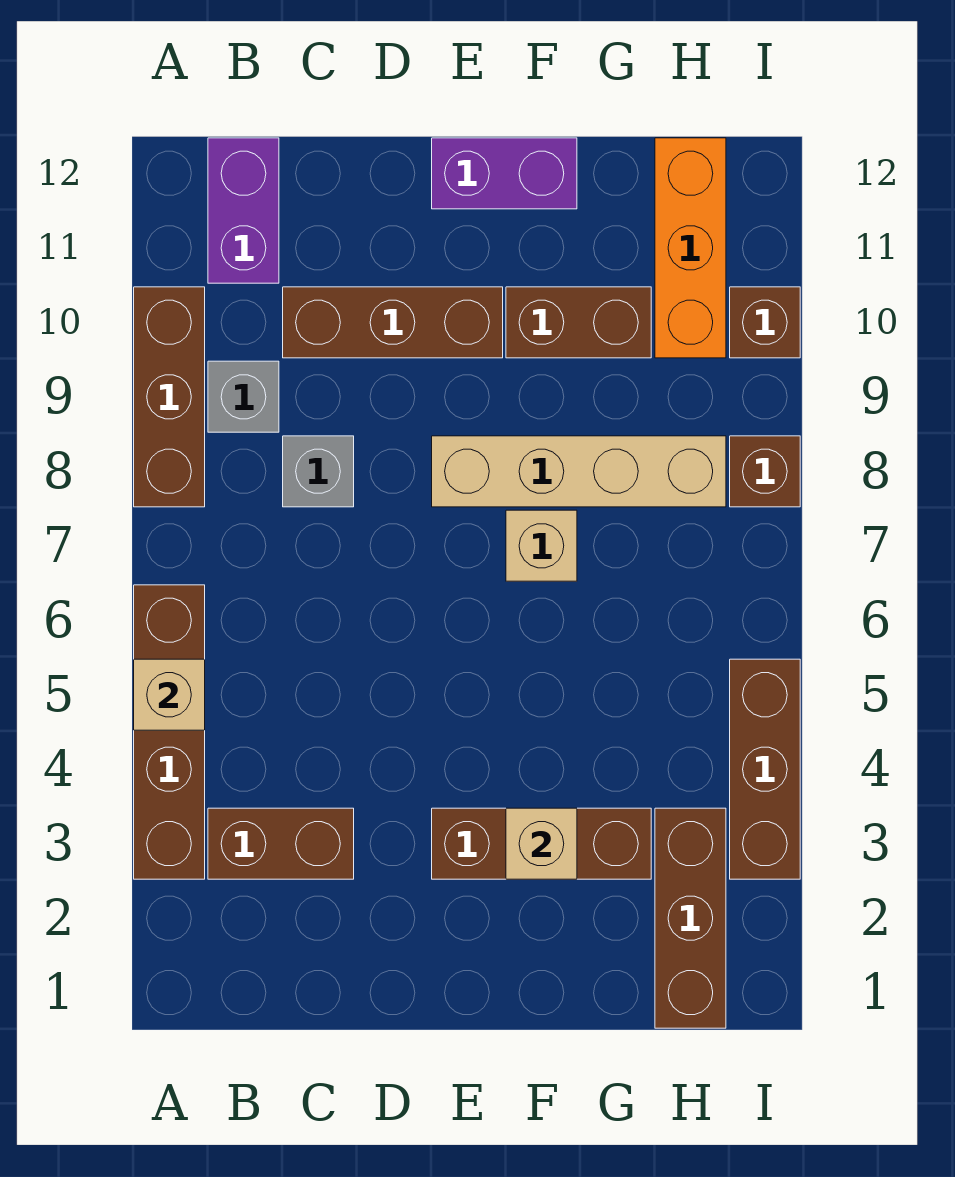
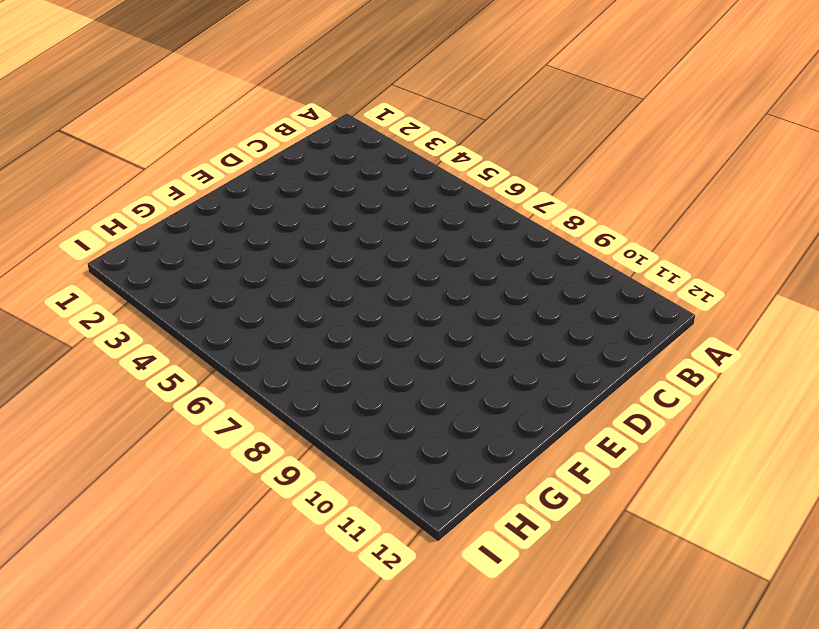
none -> brown 1x4 brick [134,585,205,879]
none -> brown 1x3 brick [134,287,205,507]
none -> brown 1x2 brick [208,808,354,879]

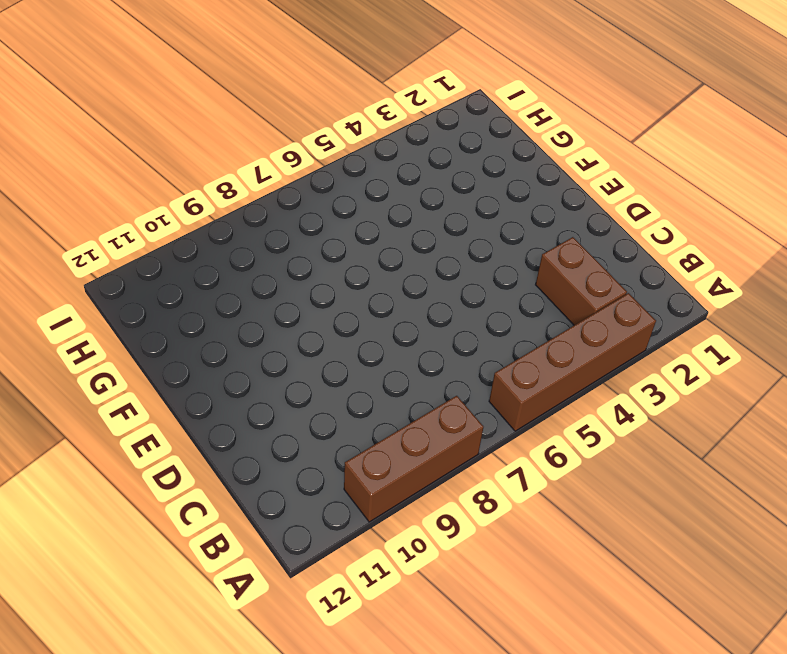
none -> grey 1x1 brick [208,361,279,432]
none -> purple 1x2 brick [208,138,279,283]
none -> grey 1x1 brick [283,436,354,507]

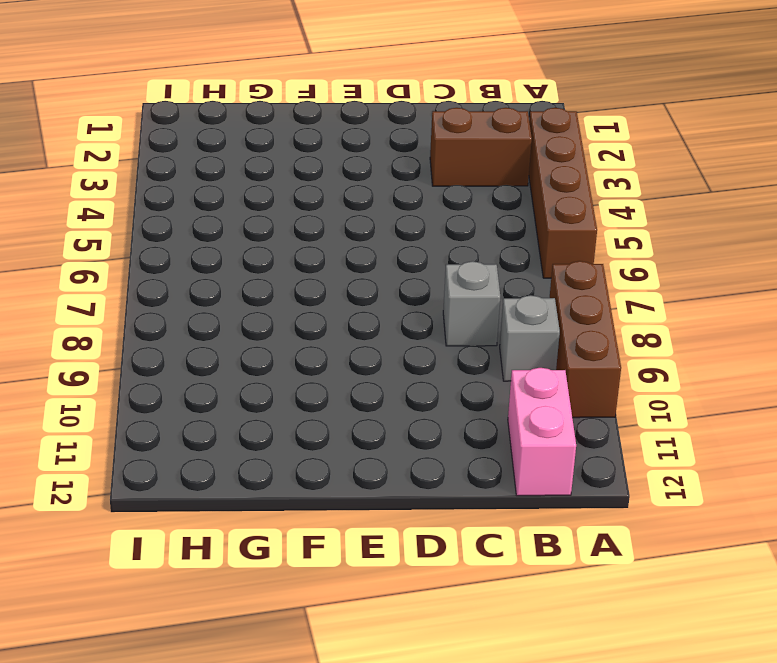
pink 1x2 brick [508,368,576,496] -> purple 1x2 brick [208,138,279,283]
none -> brown 1x3 brick [283,287,503,358]
none -> brown 1x3 brick [432,808,651,879]
none -> tan 1x4 brick [432,436,726,507]

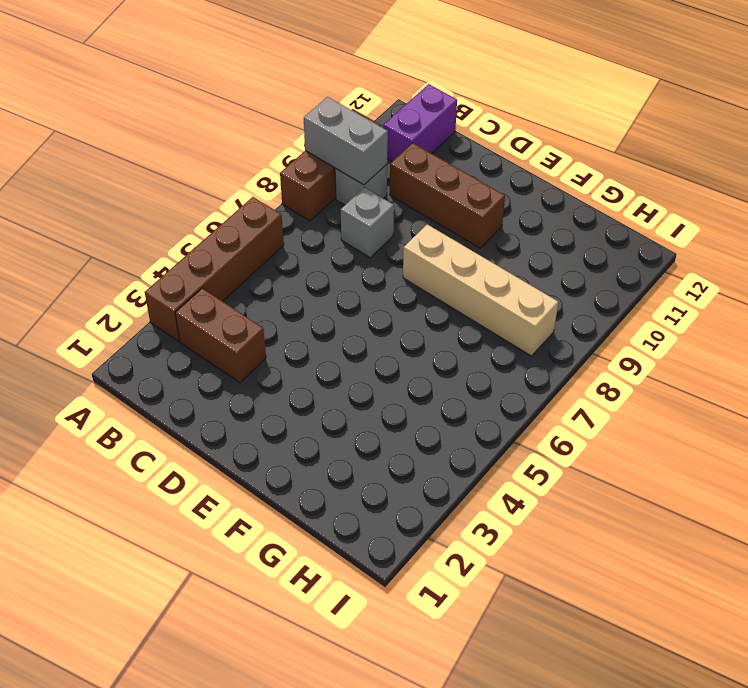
grey 1x2 brick [304,97,388,185] -> none
none -> brown 1x3 brick [432,808,651,879]
none -> purple 1x2 brick [432,138,577,209]
none -> tan 1x1 brick [506,510,577,581]

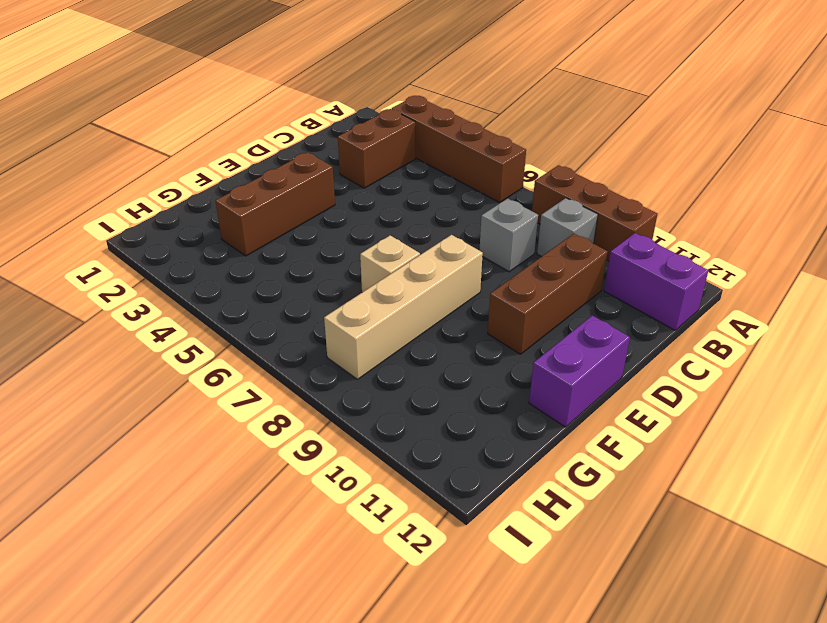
none -> brown 1x2 brick [506,287,651,358]
none -> brown 1x3 brick [655,808,726,1028]
none -> orange 1x3 brick [655,138,726,358]

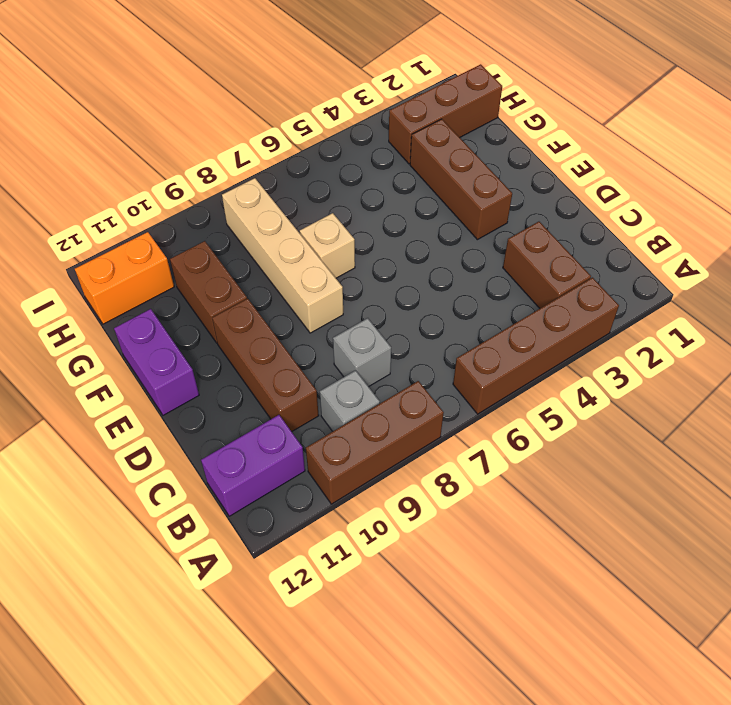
orange 1x2 brick [75,232,174,324] -> orange 1x3 brick [655,138,726,358]
none -> brown 1x3 brick [730,659,800,879]
none -> brown 1x1 brick [730,436,800,507]
none -> brown 1x1 brick [730,287,800,358]

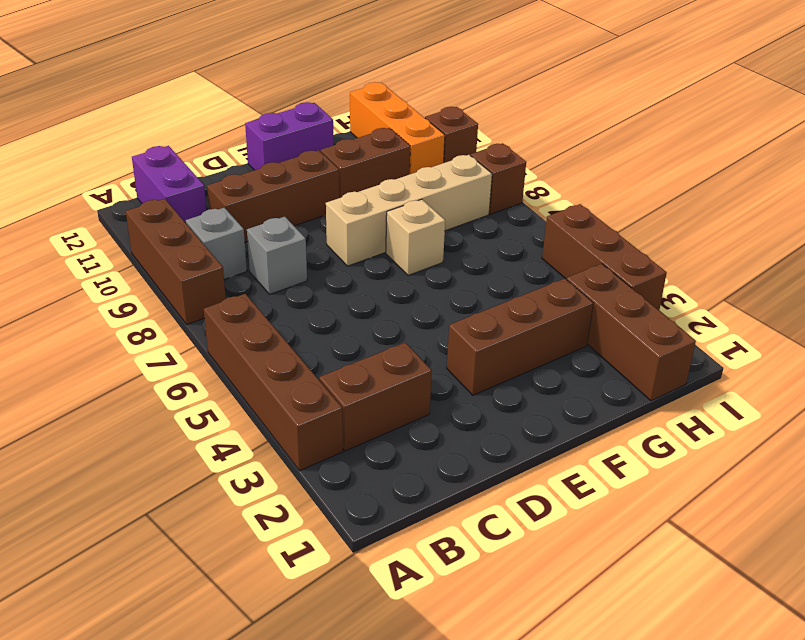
none -> tan 1x1 brick [134,659,205,730]
none -> tan 1x1 brick [506,808,577,879]

